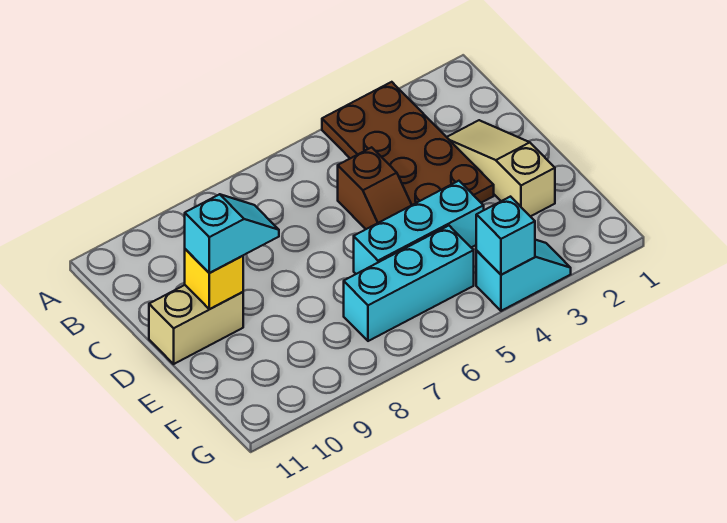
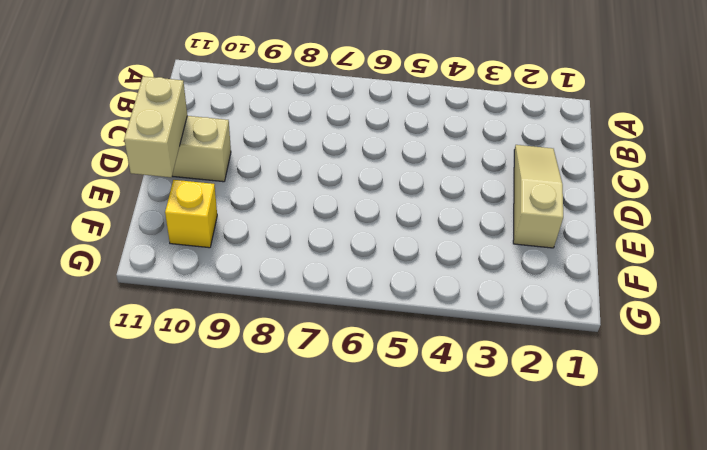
tan 1x2 brick [124,76,187,177] -> none
yellow 1x1 brick [165,180,217,248] -> yellow 1x1 brick moved to [185,249,243,309]
none -> brown 2x4 plate [322,82,494,205]
none -> brown 1x2 slope [338,147,412,229]

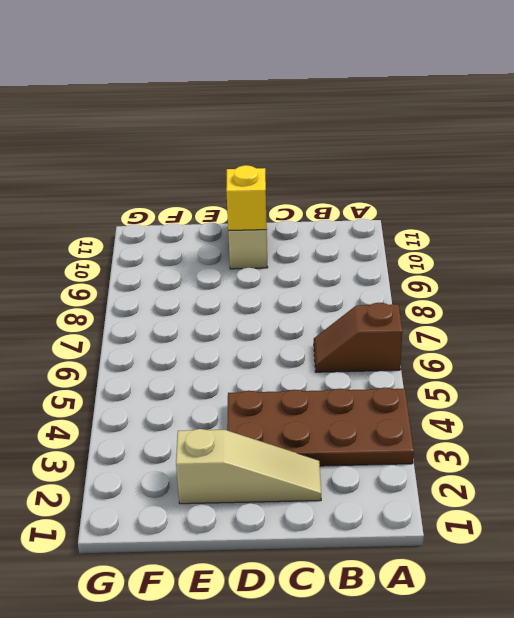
brown 1x2 slope [314,303,402,372] -> brown 1x2 slope moved to [338,147,412,229]
none -> cyan 1x3 brick [354,181,484,274]
none -> cyan 1x3 brick [344,226,474,341]

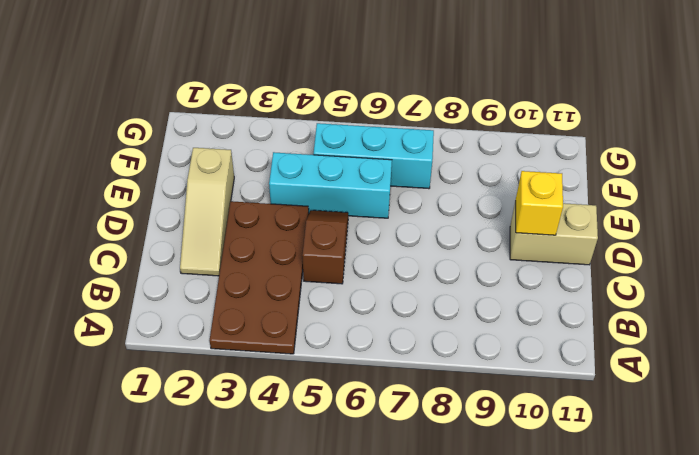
none -> cyan 1x2 slope [476,240,571,311]
none -> cyan 1x1 brick [476,197,535,275]

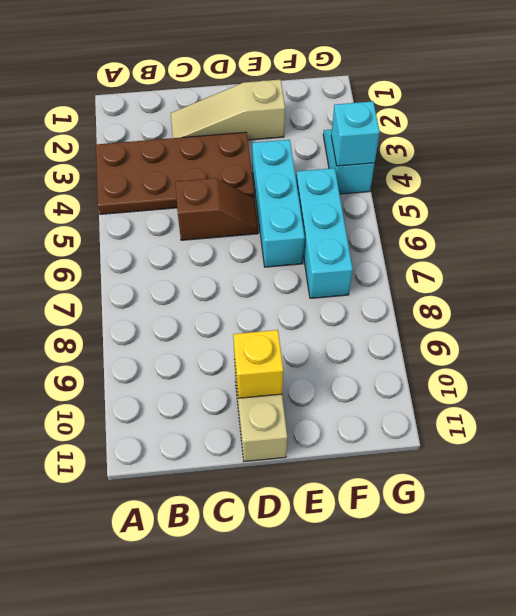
none -> cyan 1x2 slope [185,194,279,273]

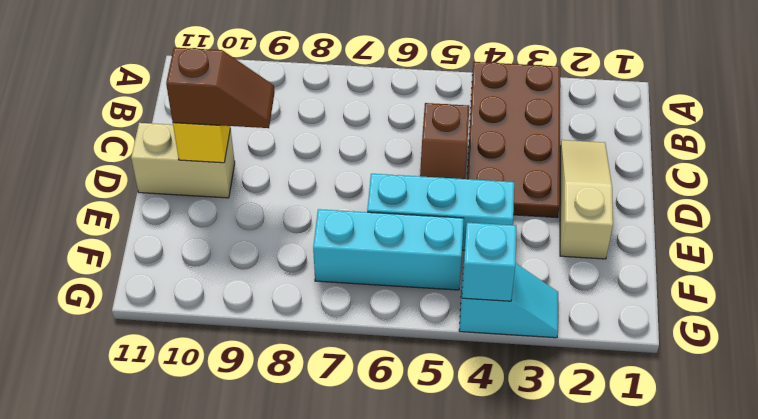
brown 1x2 slope [166,48,275,128] -> cyan 1x2 slope [185,194,279,273]

